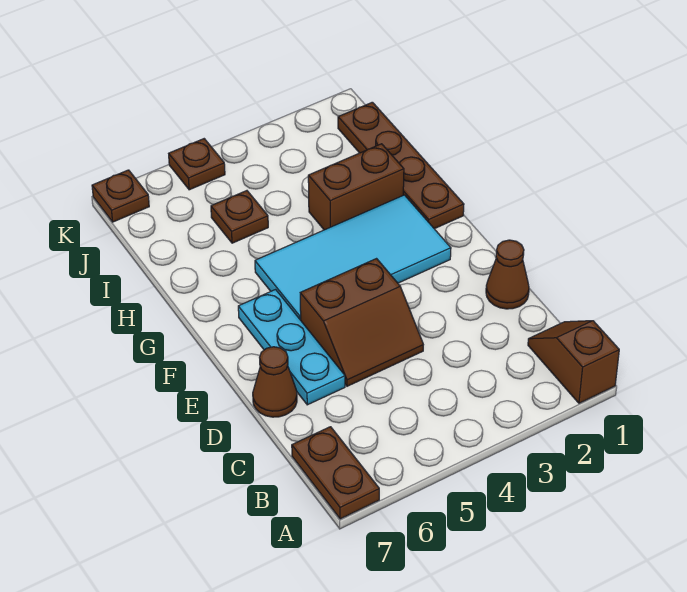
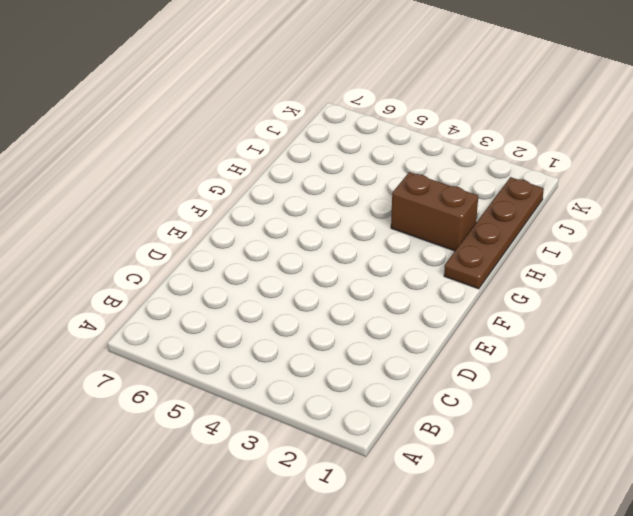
none -> brown 1x2 slope [528,321,619,403]
none -> brown 1x2 plate [292,427,379,519]
none -> brown 1x1 cone [486,240,529,309]

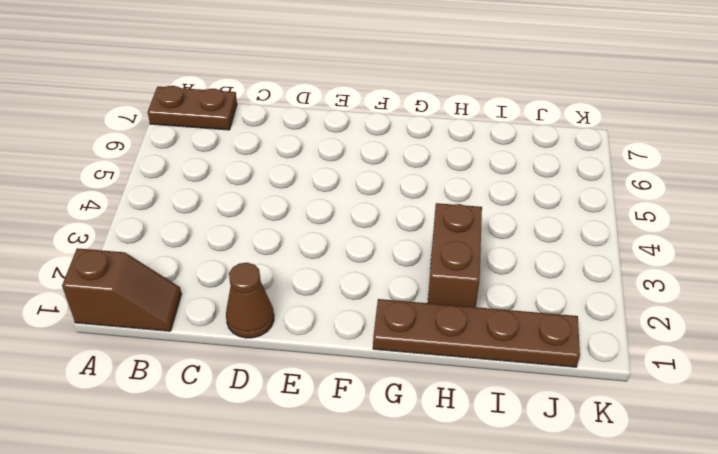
none -> brown 2x2 slope [300,259,423,386]
none -> cyan 1x3 plate [238,290,345,405]
none -> brown 1x1 cone [253,347,297,417]

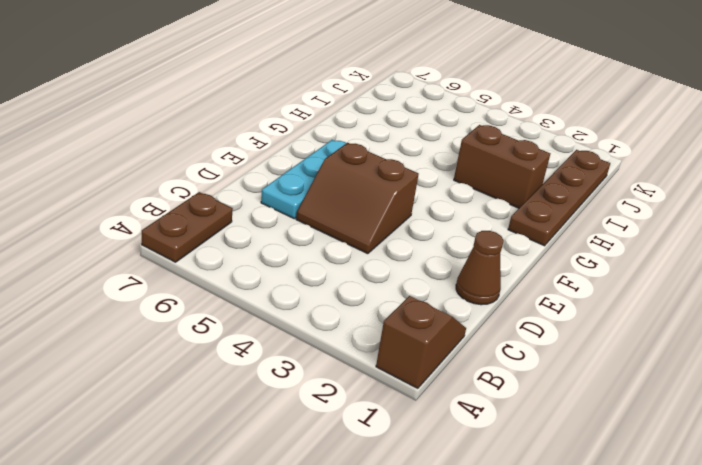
none -> brown 1x1 cone [253,347,297,417]
none -> cyan 2x4 tile [255,195,451,320]
none -> brown 1x1 plate [211,191,268,243]

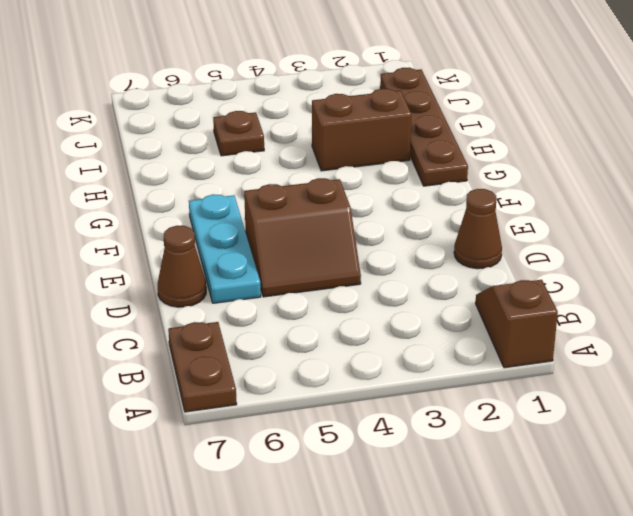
none -> cyan 2x4 tile [255,195,451,320]
none -> brown 1x1 plate [169,139,225,190]
none -> brown 1x1 plate [92,170,149,222]

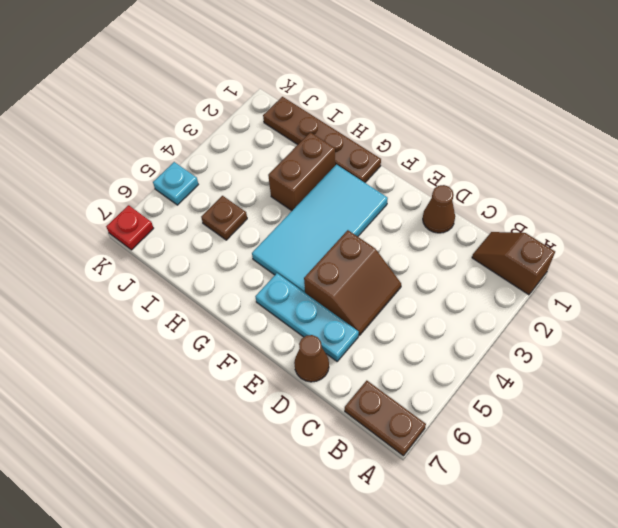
cyan 1x1 plate [153,162,198,205] -> brown 1x1 plate [169,139,225,190]
red 1x1 plate [106,205,154,250] -> brown 1x1 plate [92,170,149,222]

